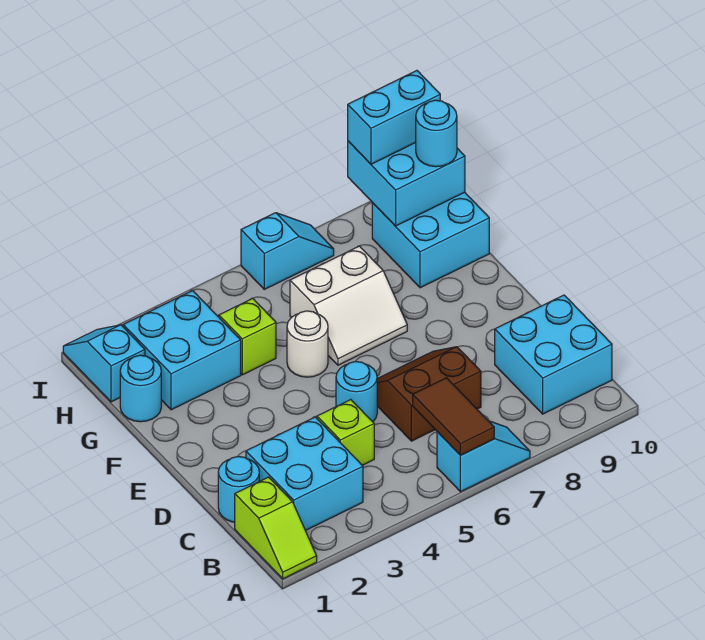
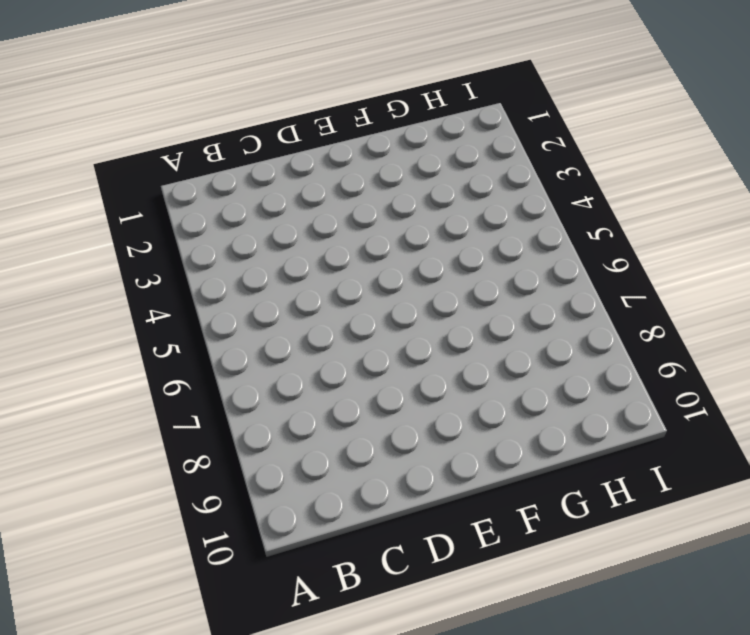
none -> lime 1x2 slope [235,477,317,579]
none -> cyan 1x2 slope [437,421,530,492]
none -> cyan 2x2 brick [246,417,363,531]

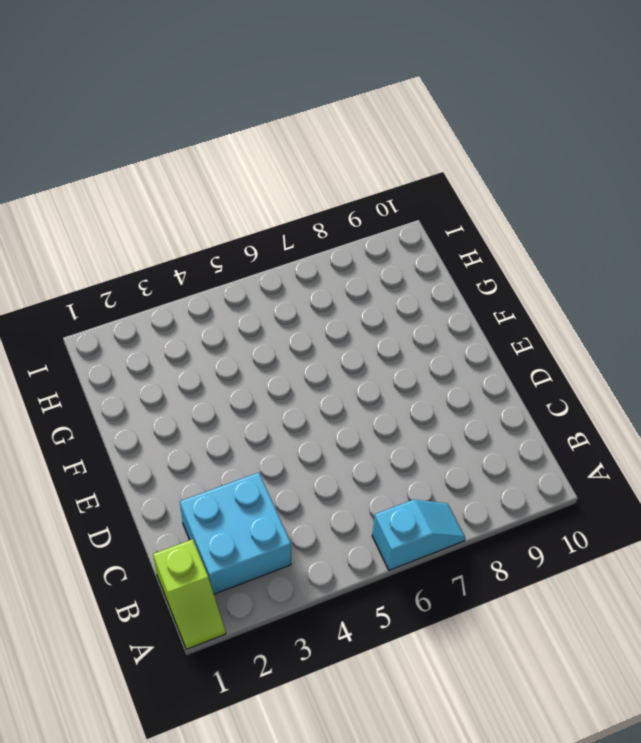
none -> cyan 2x2 brick [495,295,612,414]
none -> cyan 1x1 round brick [218,457,259,522]
none -> lime 1x1 brick [317,400,374,465]

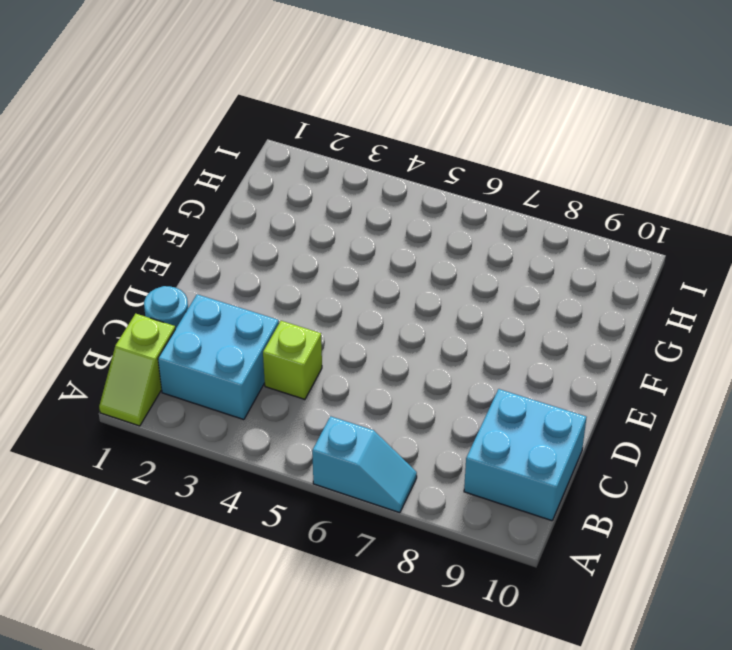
none -> brown 2x2 slope [377,347,481,441]
none -> cyan 1x1 round brick [336,361,377,422]
none -> white 1x1 round brick [287,311,328,377]

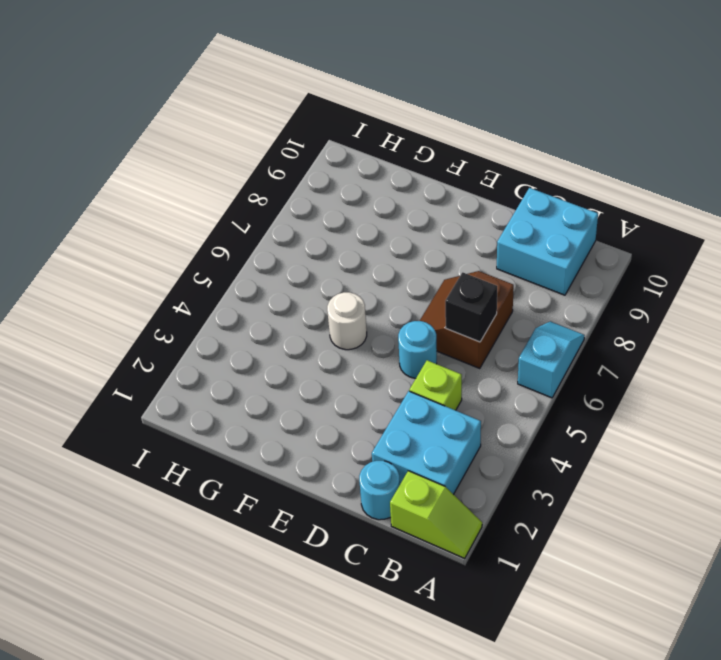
black 1x1 brick [445,272,497,342] -> none
none -> white 2x2 slope [290,246,407,365]
none -> cyan 1x1 round brick [120,355,161,422]
none -> cyan 2x2 brick [123,291,241,410]

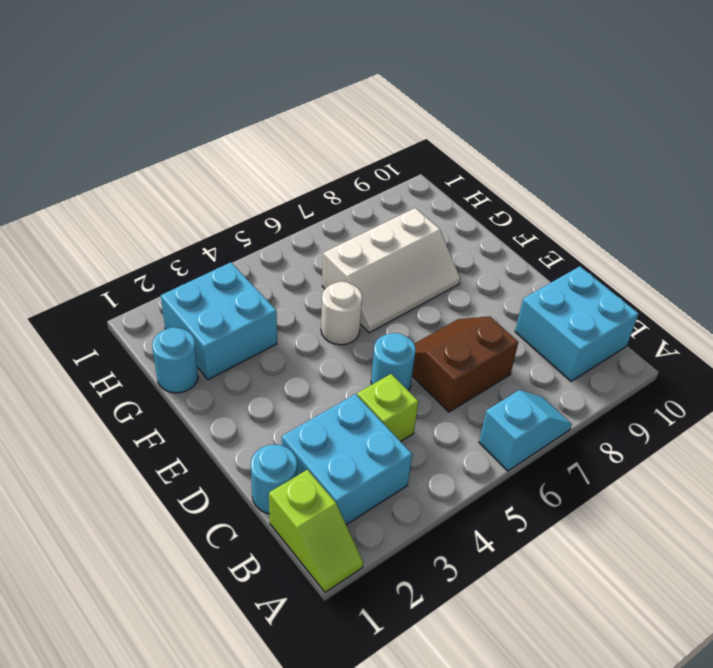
white 2x3 slope [322,208,460,333] -> white 2x2 slope [290,246,407,365]
none -> lime 1x1 brick [219,298,276,375]
none -> cyan 2x2 brick [372,192,489,288]
none -> cyan 1x2 slope [63,325,145,402]

